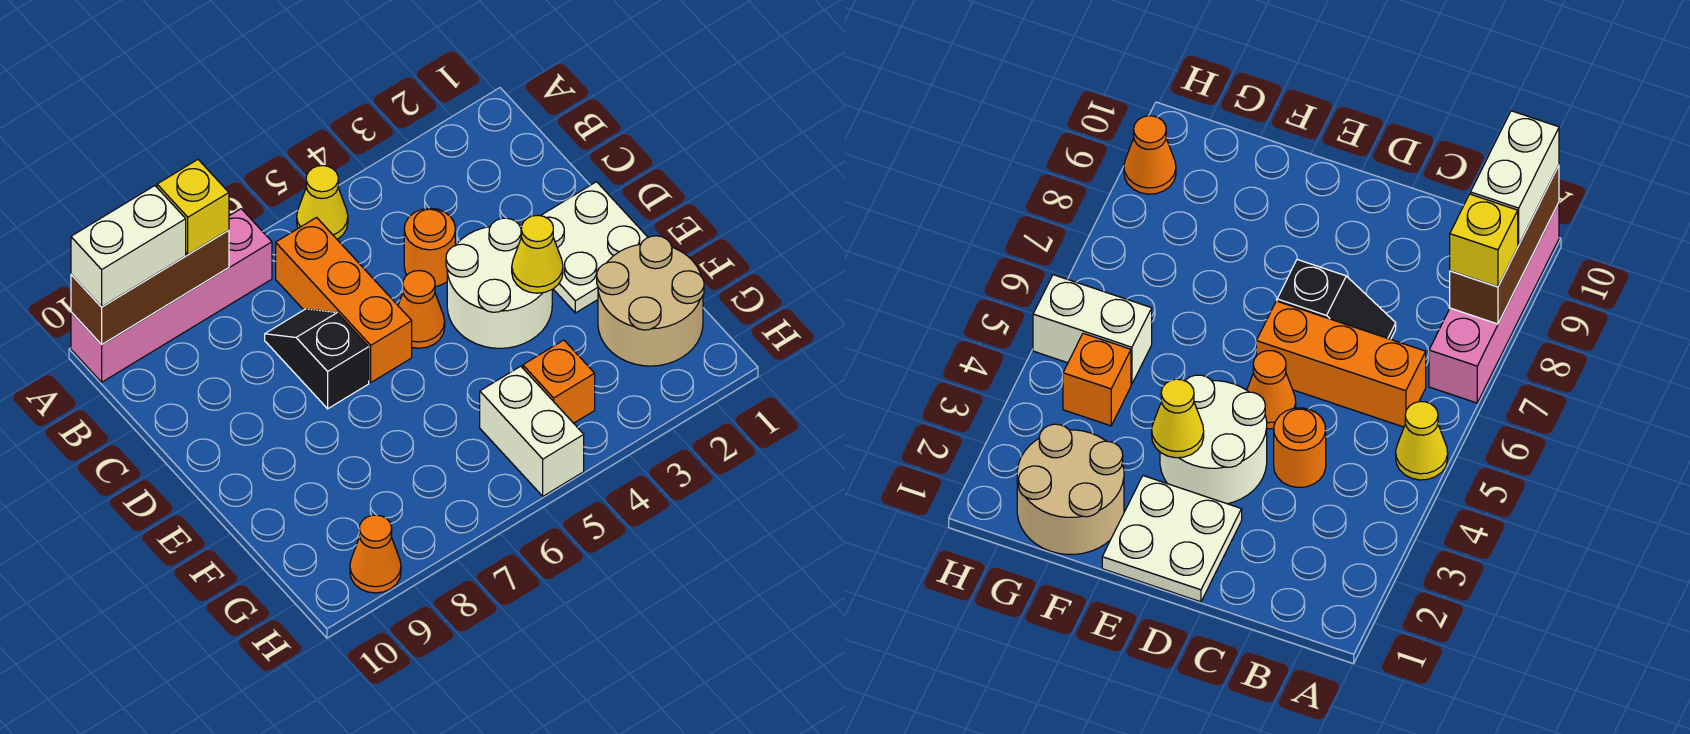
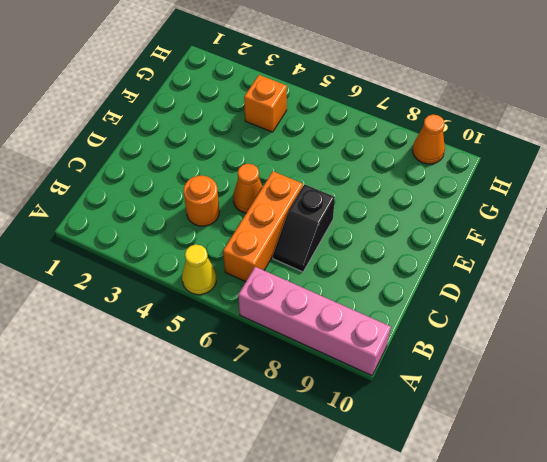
none -> white 2x2 plate [521,182,648,313]
none -> white 2x2 round brick [446,218,552,348]
none -> tan 2x2 round brick [597,236,704,366]

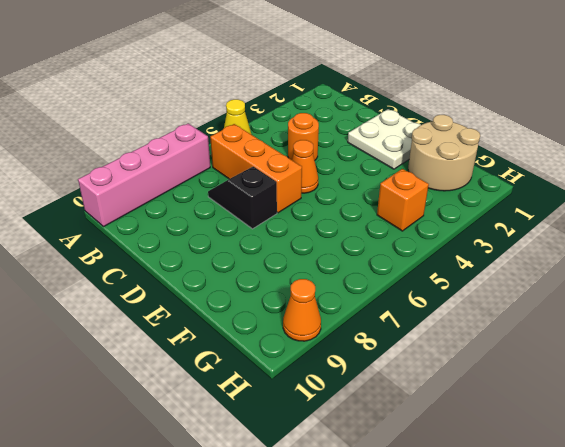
none -> white 2x2 round brick [446,218,552,348]
none -> white 1x2 brick [480,366,584,496]
none -> brown 1x3 brick [71,230,229,345]

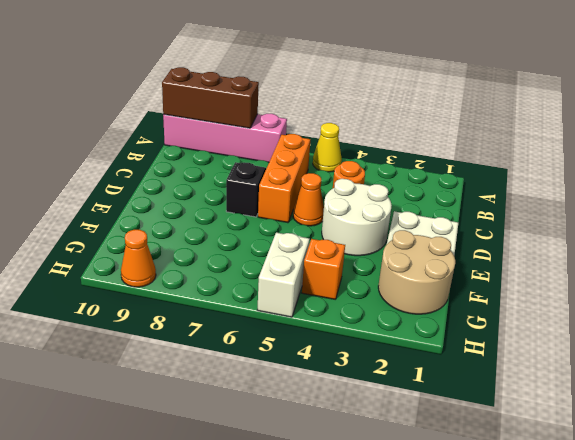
none -> yellow 1x1 cone [512,215,563,293]
none -> yellow 1x1 brick [157,160,229,254]
none -> white 1x2 brick [71,186,186,307]

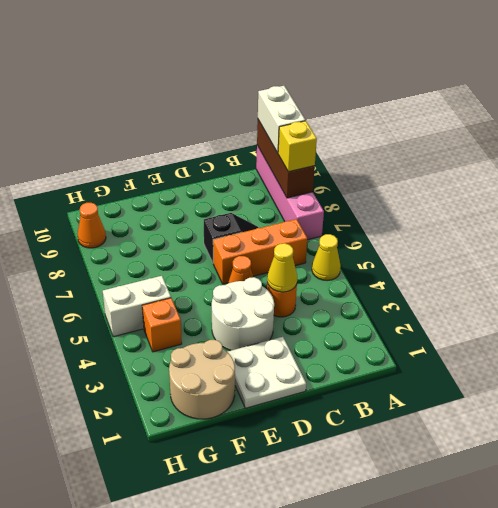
yellow 1x1 cone [267,243,297,292] -> yellow 1x1 cone moved to [512,215,563,293]

